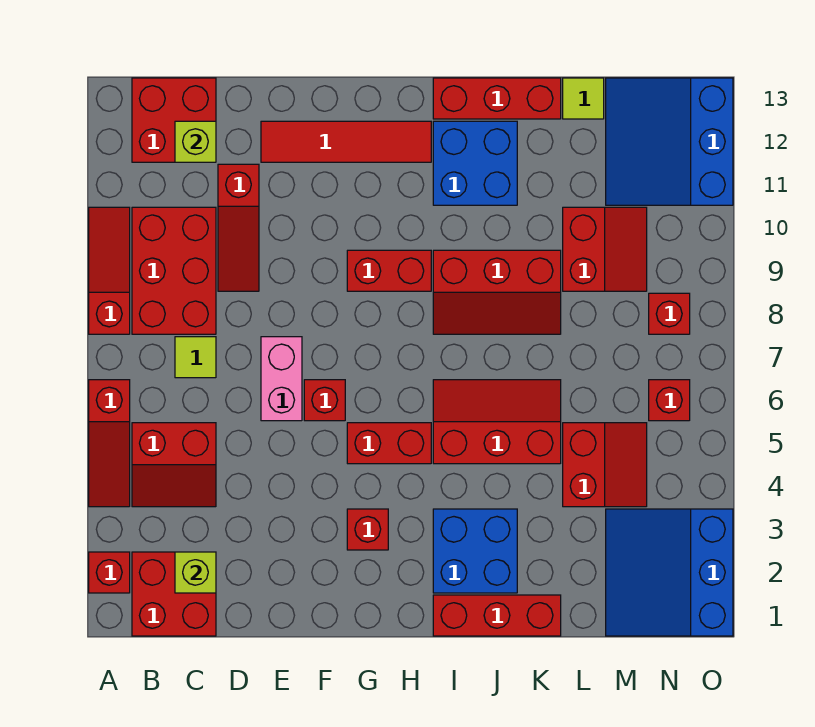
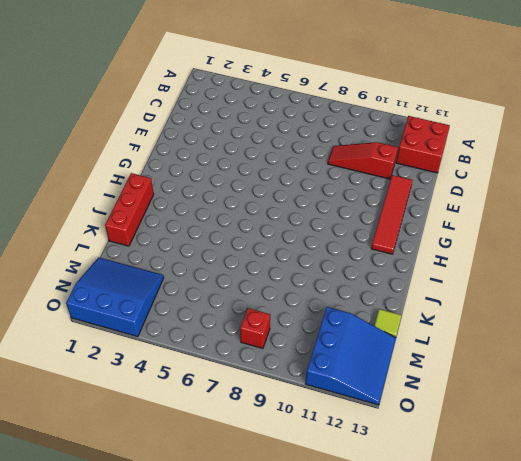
blue 3x3 slope [306,307,396,405] -> blue 3x3 slope turned to [606,78,733,205]
none -> red 1x1 brick [89,552,130,593]
none -> red 1x3 slope [89,380,130,507]
none -> red 1x3 slope [89,207,130,334]
none -> red 2x2 brick [132,552,216,636]

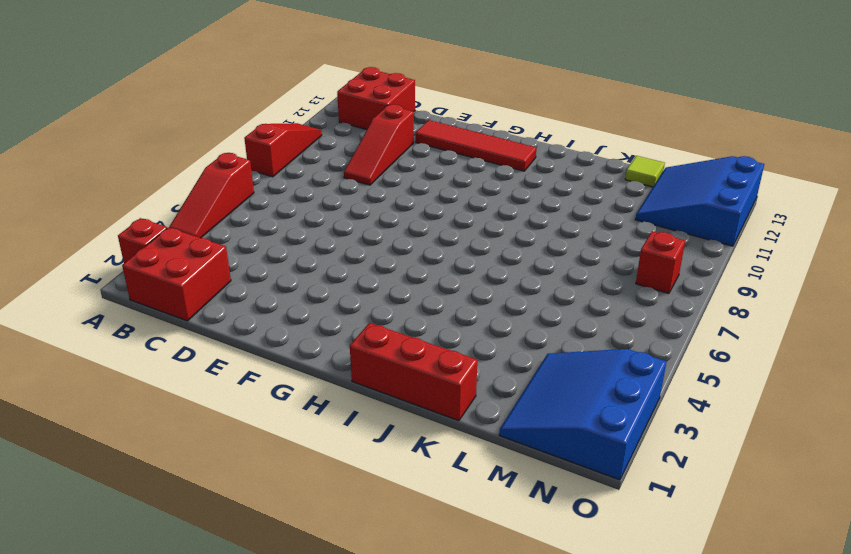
none -> red 2x2 slope [132,423,216,507]
none -> red 2x3 brick [132,207,216,334]
none -> lime 1x1 tile [175,337,216,378]
none -> pink 1x2 brick [261,337,302,421]

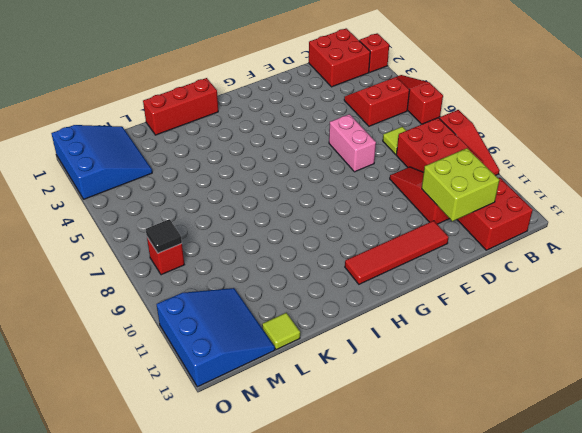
lime 2x2 brick [421,148,499,221] -> lime 1x1 brick [175,121,216,162]
black 1x1 tile [146,219,182,253] -> none
none -> red 1x1 brick [304,380,345,421]
none -> red 1x1 brick [347,509,388,550]
none -> red 1x2 brick [347,423,431,464]
none -> red 1x2 brick [347,250,431,291]

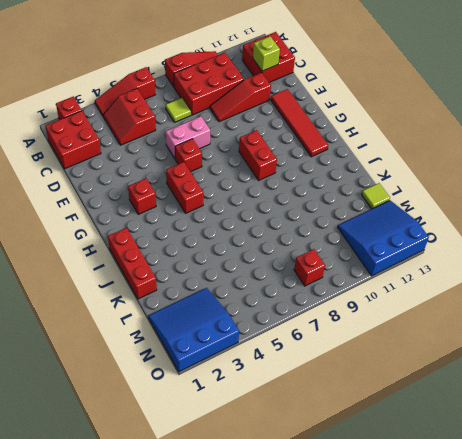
none -> blue 2x2 brick [433,509,517,593]
none -> red 2x3 slope [433,380,561,464]
none -> red 2x3 slope [433,250,561,334]
none -> blue 2x2 brick [433,121,517,205]

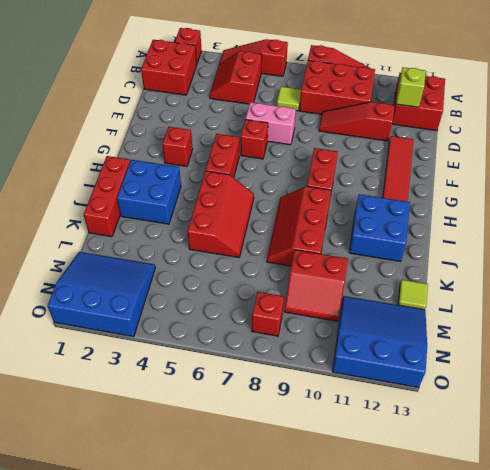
none -> red 1x3 brick [433,78,561,119]
none -> red 2x2 slope [563,423,647,507]
none -> red 1x1 brick [649,380,690,421]
none -> lime 1x1 brick [175,552,216,593]

